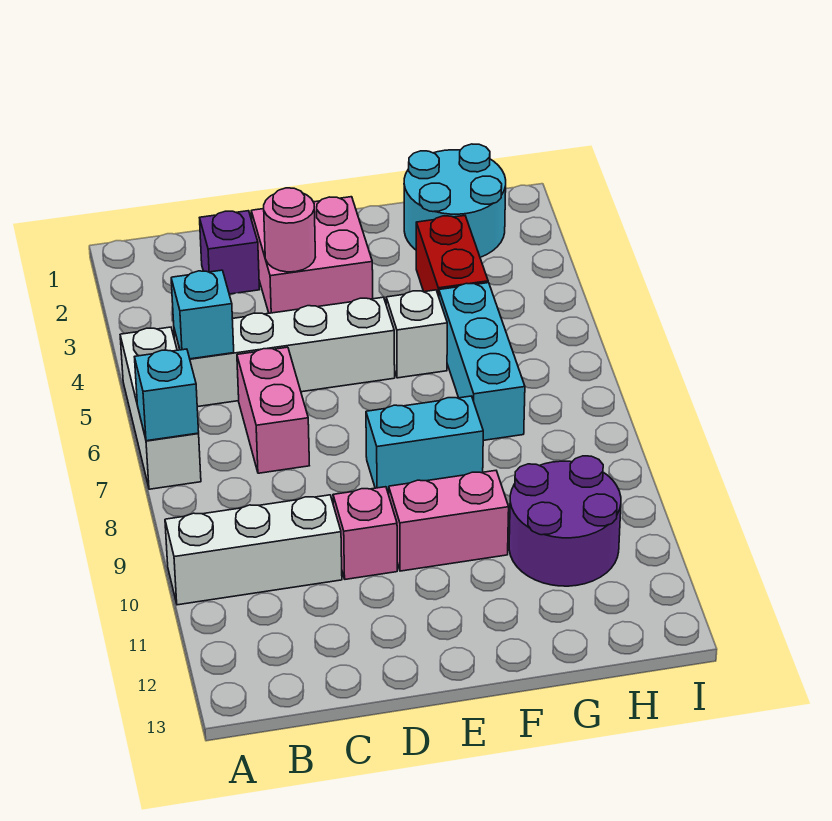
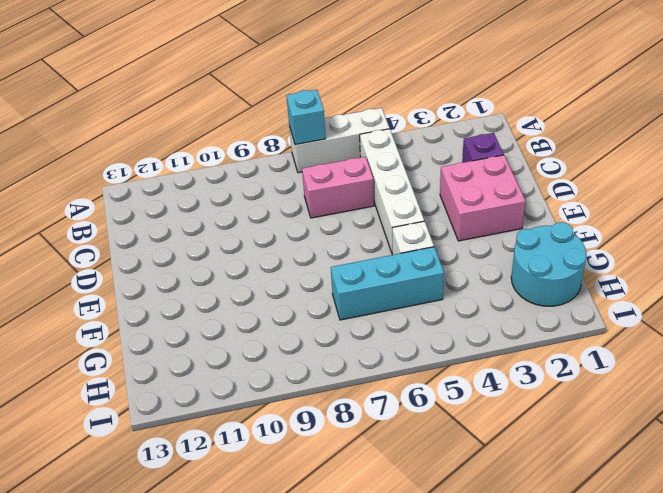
none -> white 1x3 brick [165,495,342,605]
none -> pink 1x1 brick [333,487,397,579]
none -> cyan 1x2 brick [366,396,483,493]

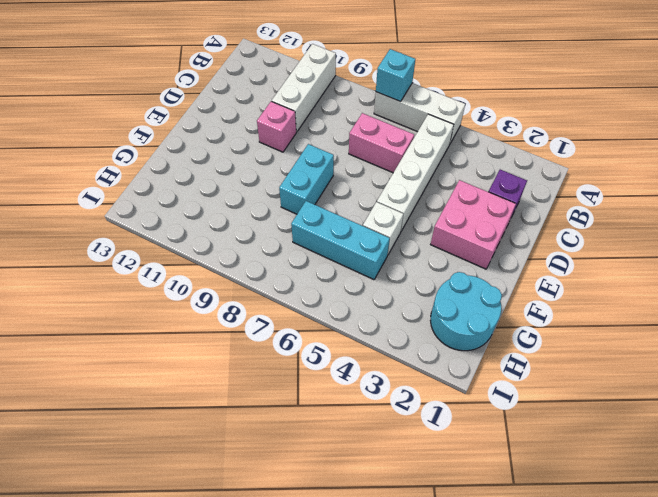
none -> pink 1x2 brick [389,471,509,571]
none -> red 1x2 brick [416,216,488,296]
none -> purple 2x2 round brick [509,456,621,586]

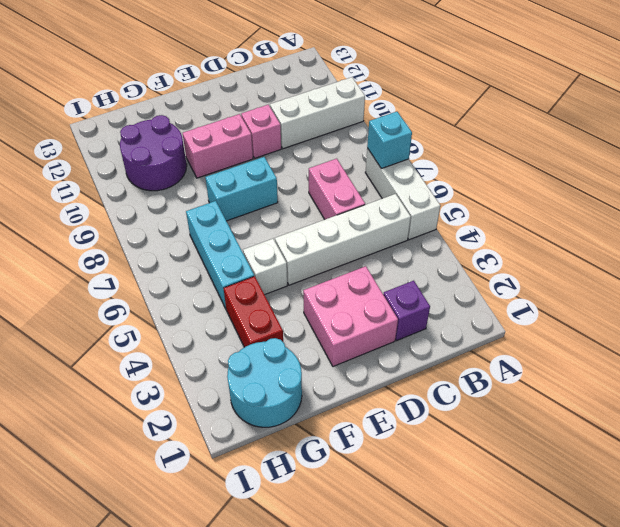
none -> cyan 1x1 brick [171,270,234,359]
none -> pink 1x1 round brick [264,188,315,272]

